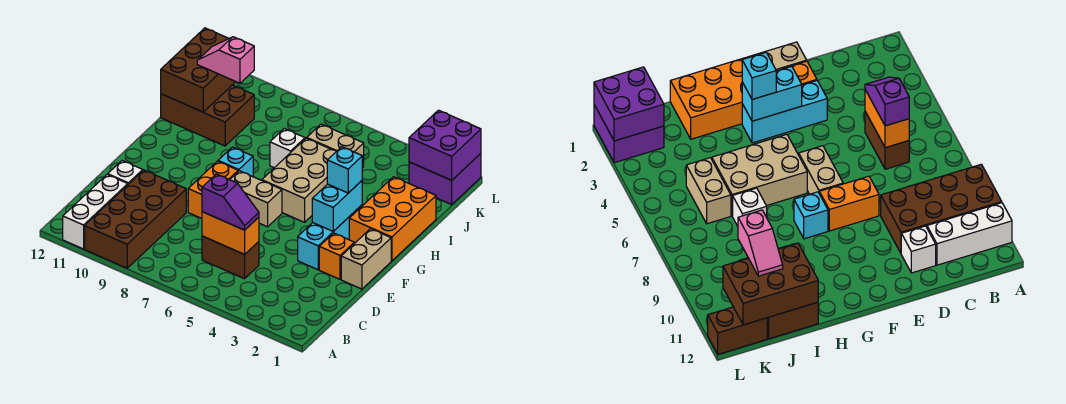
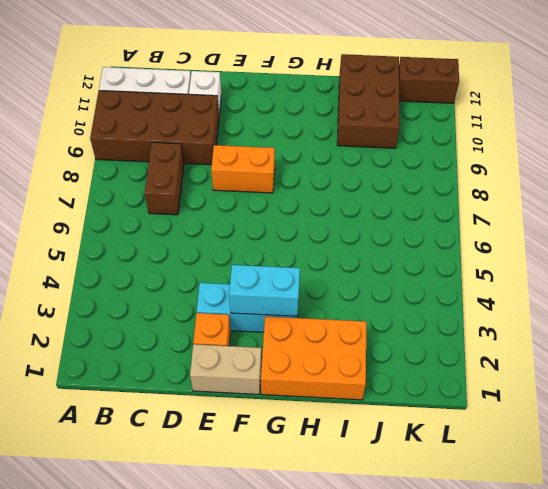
brown 1x2 brick [145,142,184,215] -> brown 1x2 brick moved to [202,236,259,279]
none -> tan 1x2 brick [230,171,282,227]
none -> tan 2x3 brick [262,138,336,222]
none -> cyan 1x1 brick [218,147,253,177]

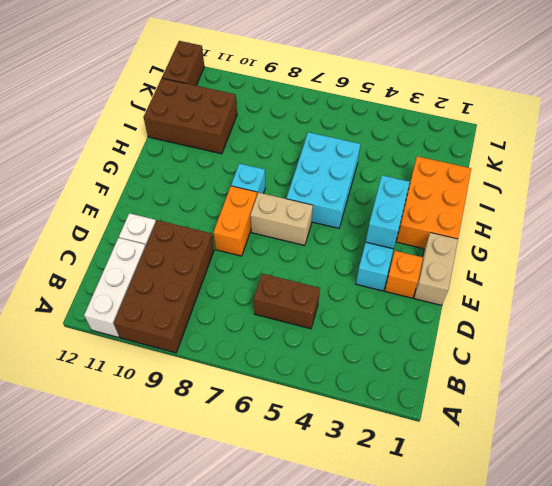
cyan 2x3 brick [286,132,360,228] -> tan 2x3 brick [262,138,336,222]
none -> white 1x1 brick [270,129,305,168]
none -> tan 1x2 brick [307,124,364,168]
none -> purple 2x2 brick [409,154,481,205]

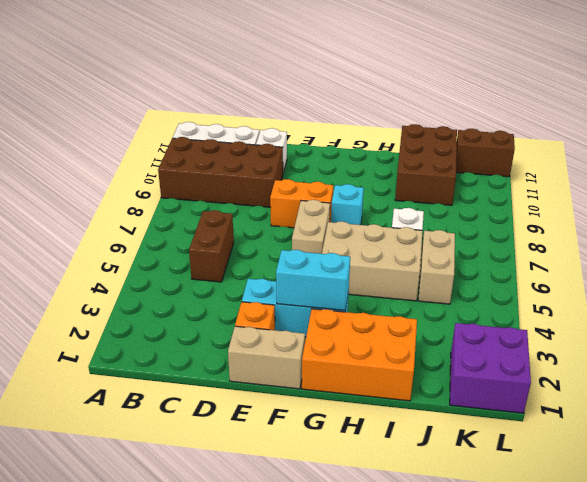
none -> orange 1x2 brick [202,212,259,254]
none -> brown 2x3 brick [161,28,236,112]
none -> purple 2x2 brick [409,110,481,180]

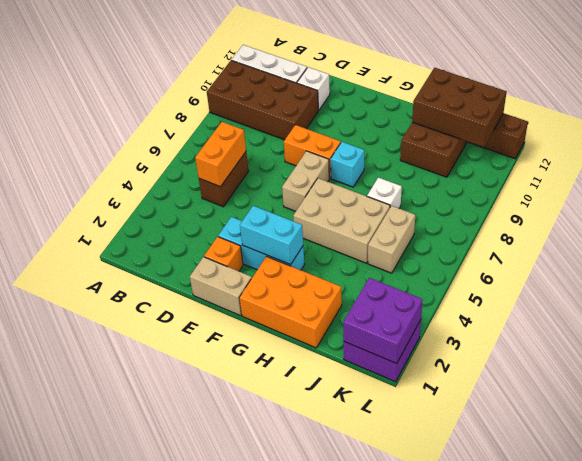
none -> purple 1x2 slope [202,174,259,230]
none -> cyan 1x1 brick [327,147,362,193]
none -> pink 1x2 slope [197,37,254,83]

